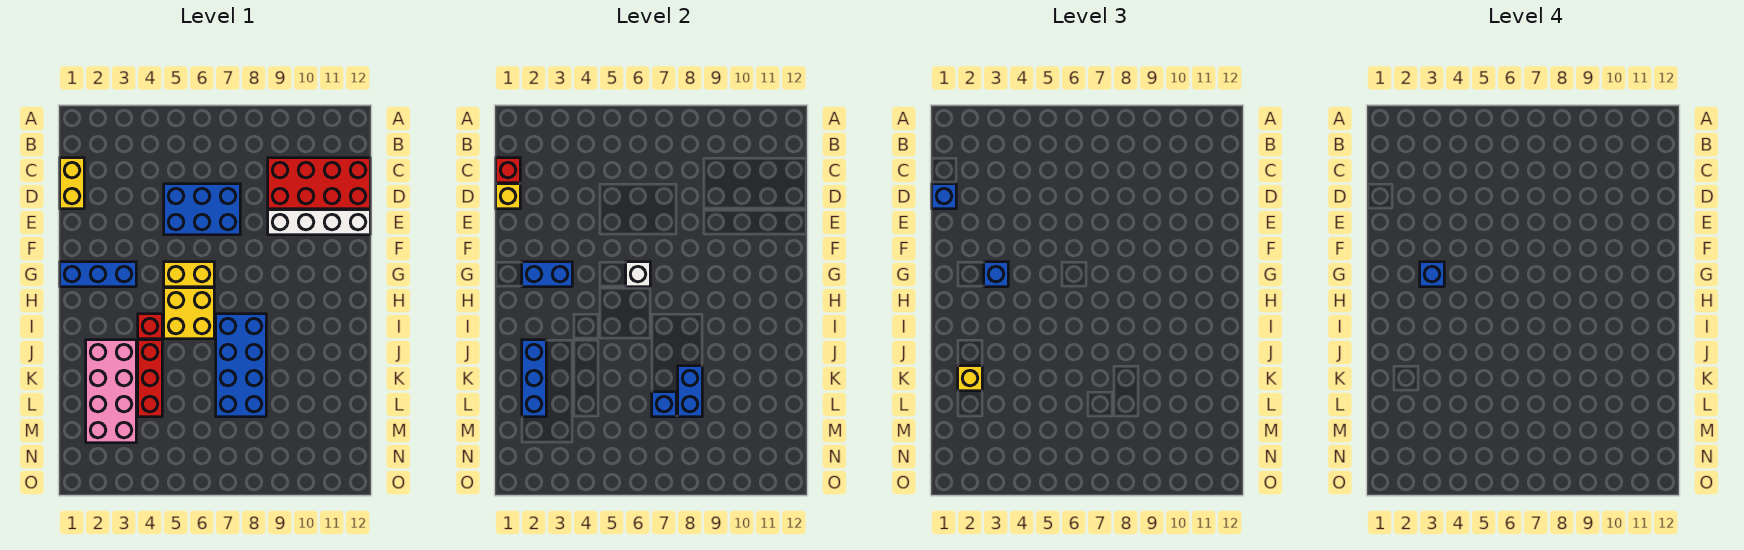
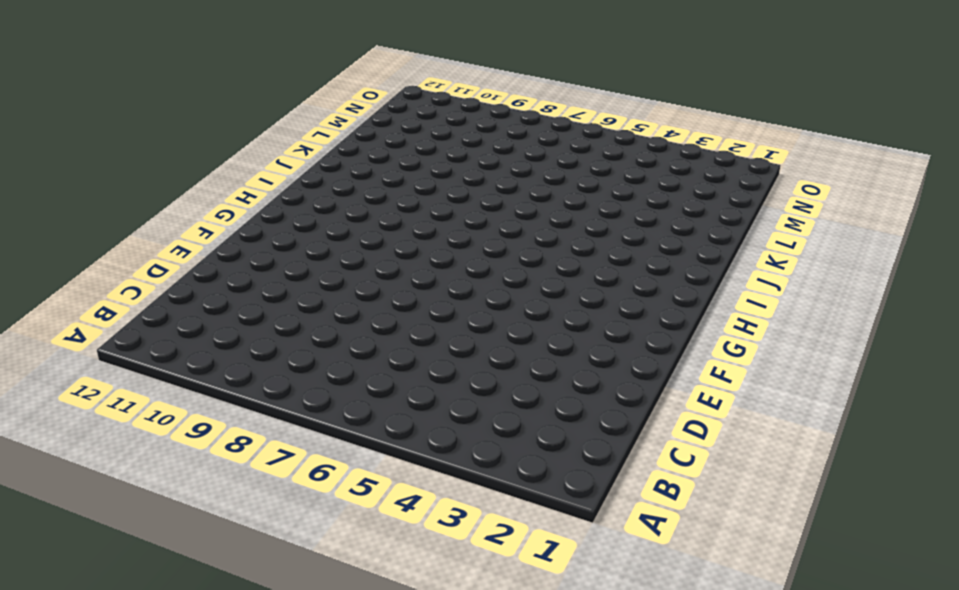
none -> yellow 1x2 brick [60,158,84,209]
none -> red 2x4 brick [268,158,370,209]
none -> blue 2x3 brick [164,184,240,235]

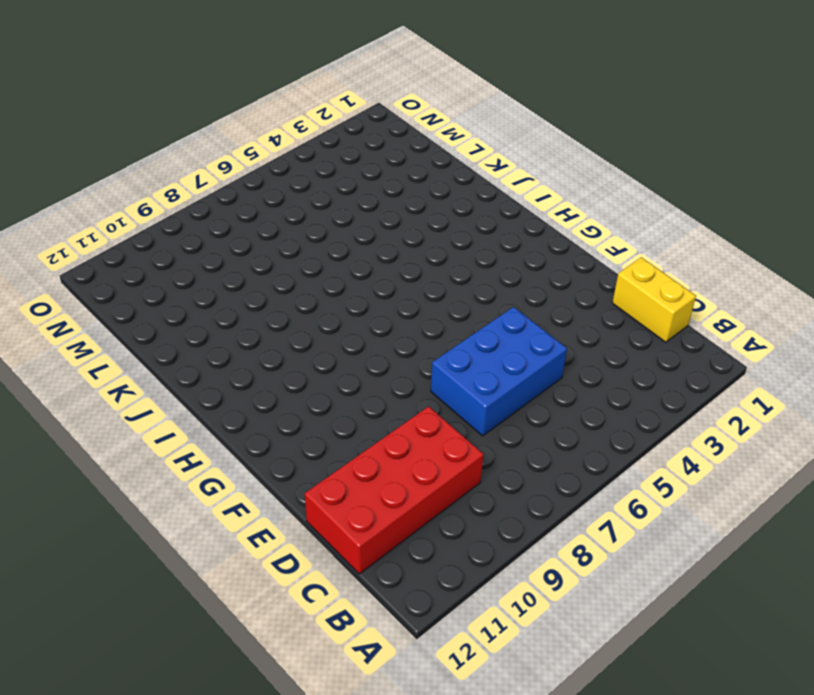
none -> white 1x4 brick [268,210,370,235]
none -> blue 1x3 brick [60,262,136,287]
none -> yellow 1x2 brick [164,262,214,287]

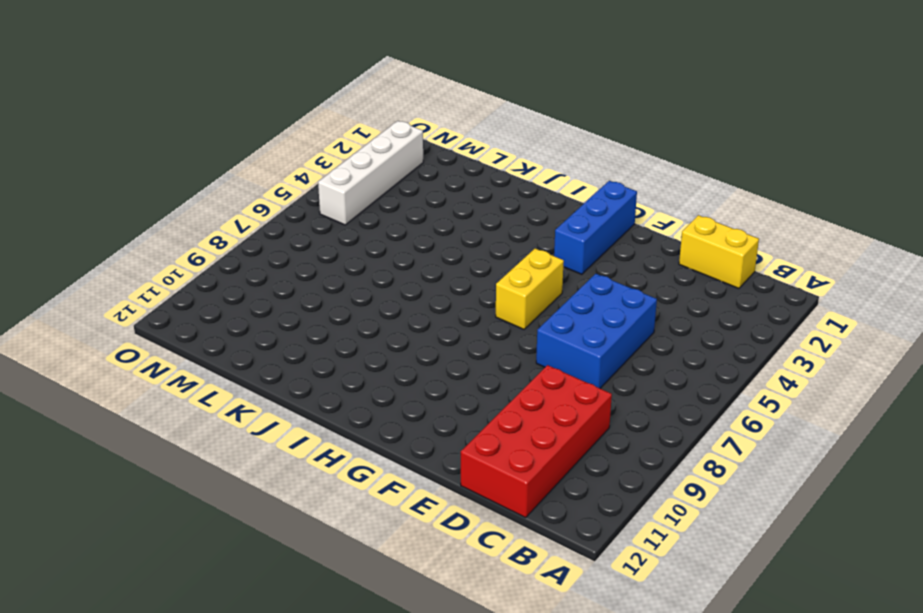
white 1x4 brick [318,121,423,225] -> white 1x4 brick moved to [268,210,370,235]
none -> yellow 2x2 brick [164,288,214,339]
none -> red 1x1 brick [138,314,162,339]
none -> blue 2x4 brick [216,314,266,417]

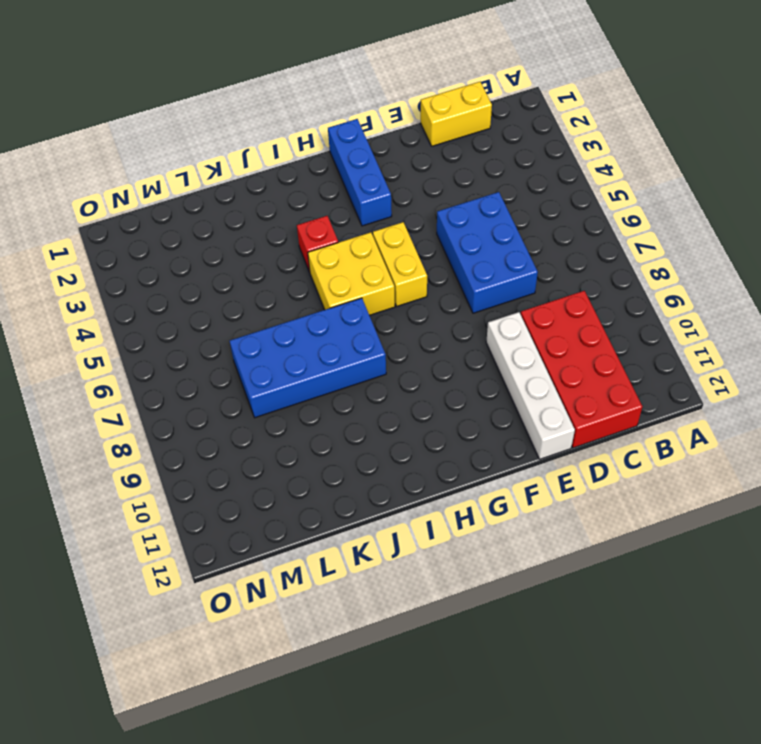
none -> pink 2x4 brick [86,340,136,443]
none -> red 1x3 brick [138,340,162,417]
none -> red 1x1 brick [496,158,520,183]

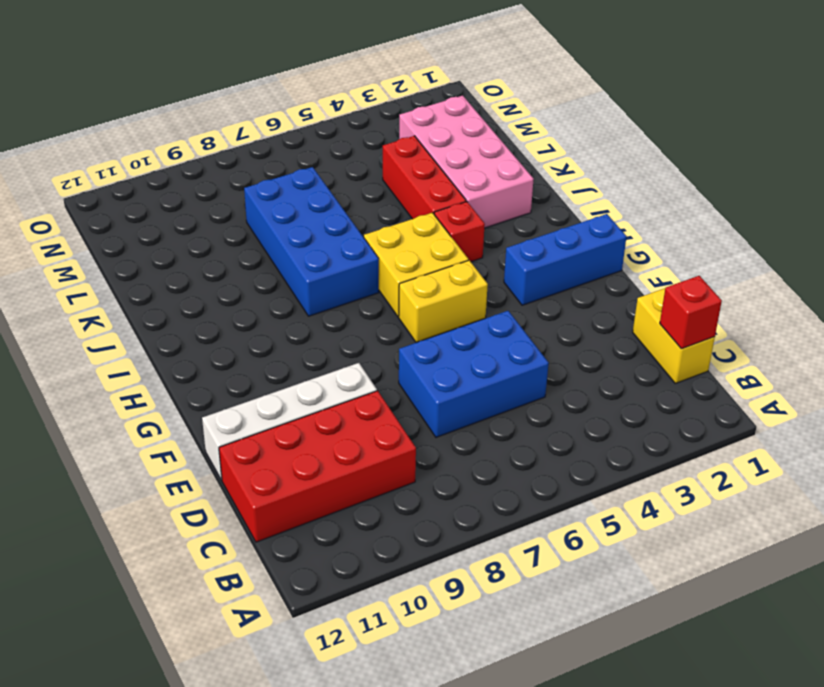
none -> yellow 1x1 brick [496,184,520,209]
none -> blue 1x2 brick [522,262,572,287]
none -> white 1x1 brick [626,262,650,287]

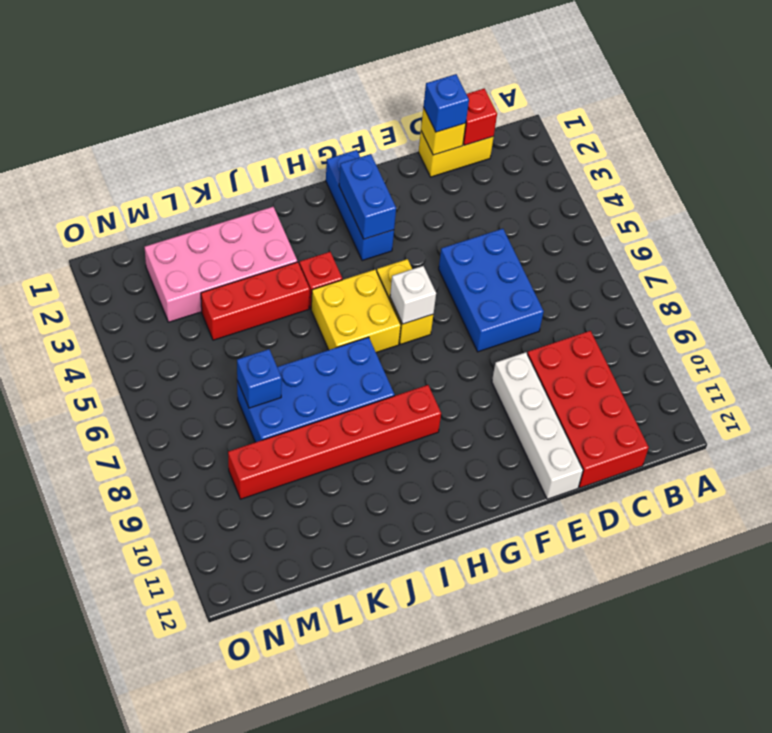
red 1x6 brick [228,385,441,499] -> none
none -> blue 1x3 brick [522,340,546,417]
none -> blue 1x2 brick [678,366,702,417]
none -> blue 1x1 brick [984,262,1008,287]

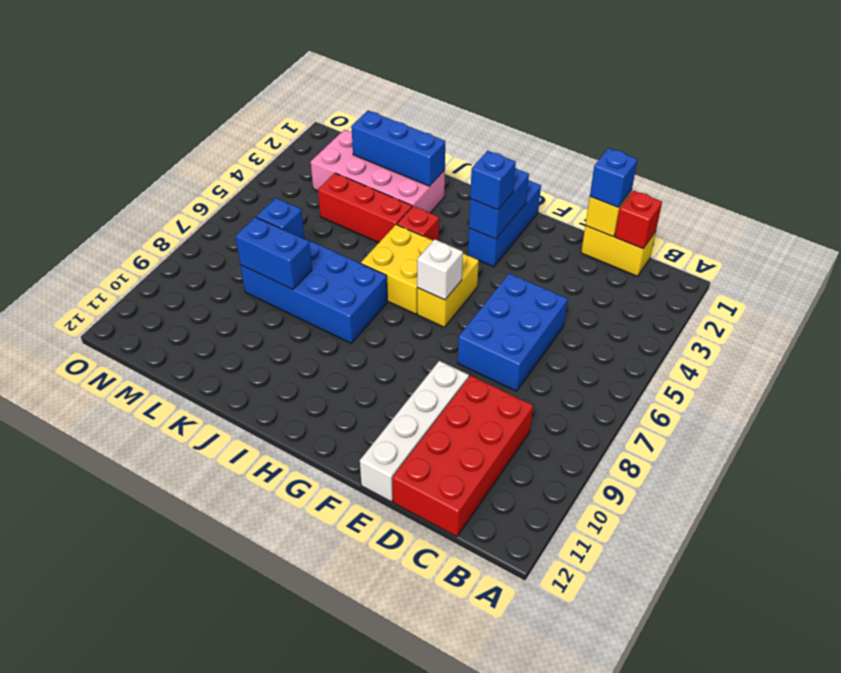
none -> yellow 1x1 brick [958,366,982,391]
none -> blue 1x1 brick [1420,262,1444,287]

